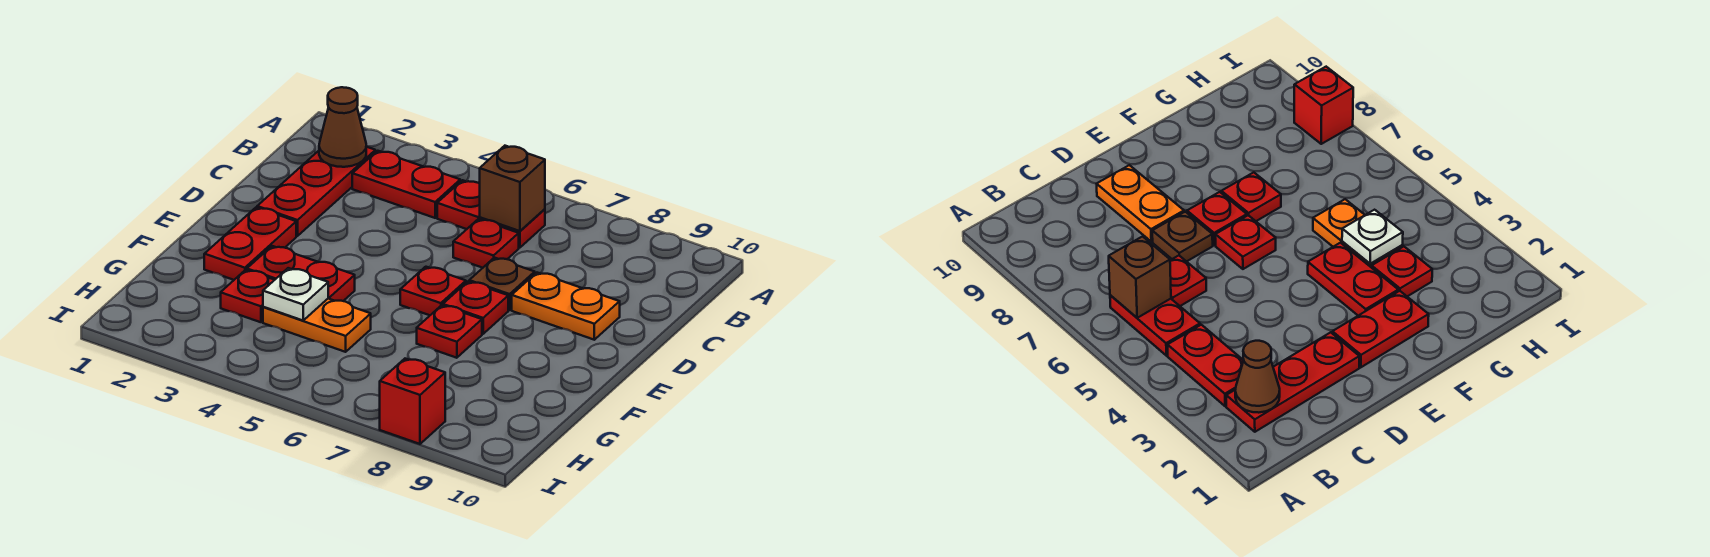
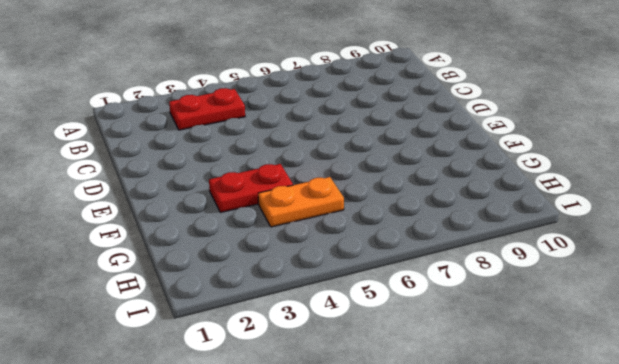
none -> red 1x3 plate [257,147,375,236]
none -> red 1x2 plate [437,180,545,248]
none -> red 1x1 plate [453,219,519,268]

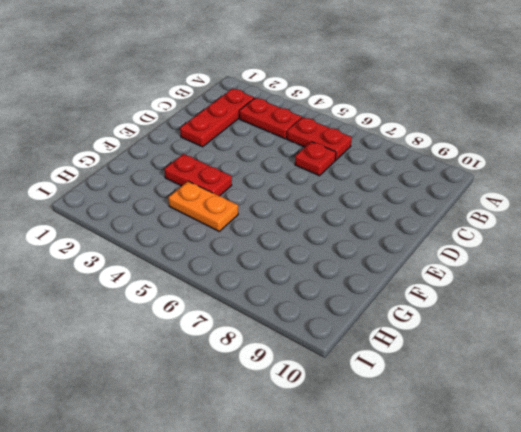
none -> brown 1x1 plate [469,258,535,310]
none -> orange 1x2 plate [512,273,620,340]
none -> red 1x2 plate [204,207,296,280]

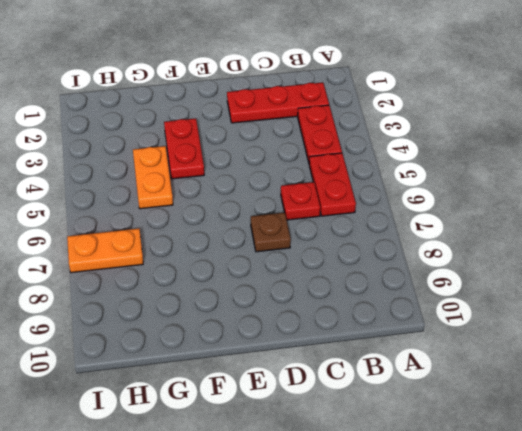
orange 1x2 plate [67,229,143,273] -> orange 1x2 plate turned to [512,273,620,340]
none -> red 1x2 plate [204,207,296,280]
none -> red 1x1 plate [400,267,466,315]
none -> red 1x1 plate [443,281,508,334]

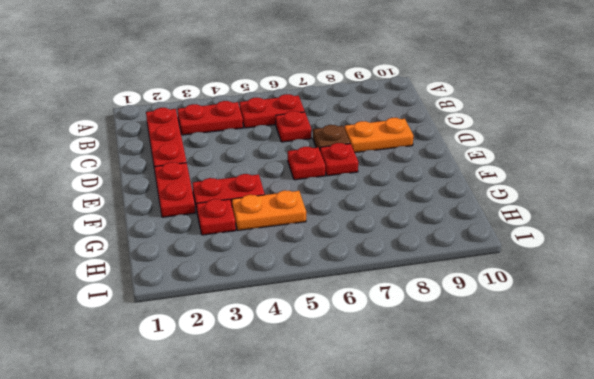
none -> red 1x1 plate [417,305,482,358]
none -> red 1x1 brick [380,359,445,444]
none -> brown 1x1 cone [319,87,366,167]

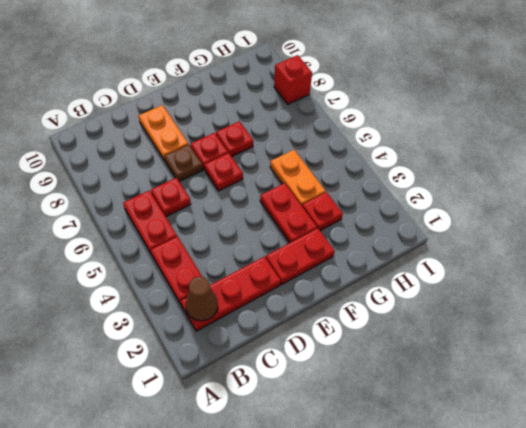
none -> brown 1x1 brick [480,146,545,231]
none -> white 1x1 plate [263,268,328,320]

